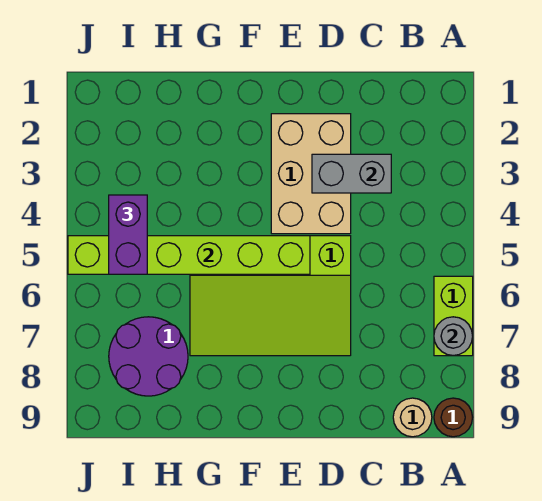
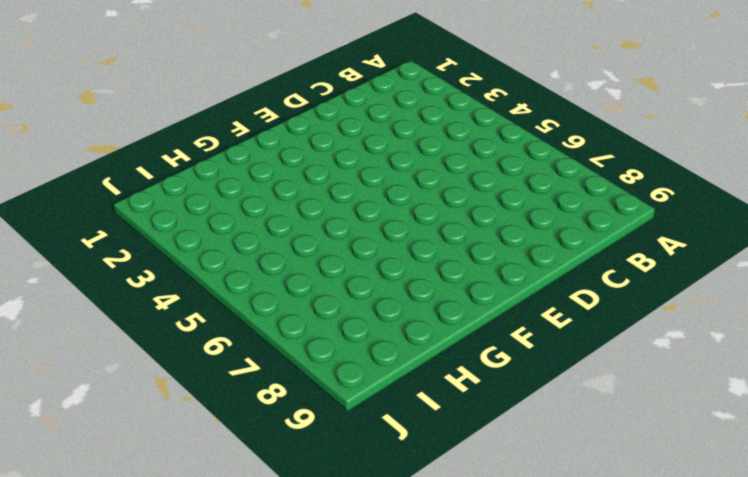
none -> lime 1x2 brick [434,276,473,356]
none -> brown 1x1 round brick [434,398,473,437]

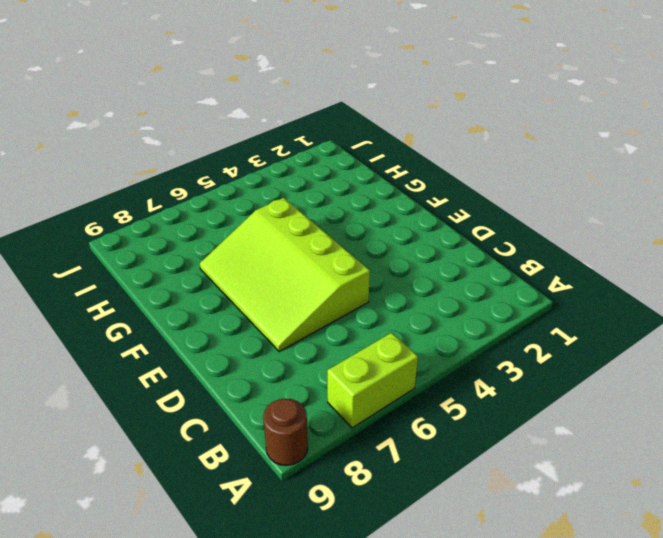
none -> tan 1x1 round brick [393,398,432,437]
none -> tan 2x3 brick [271,114,351,234]

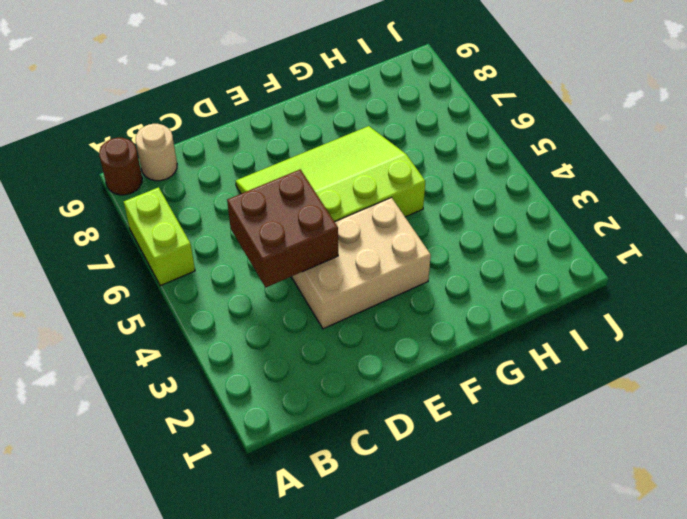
brown 2x2 brick [227,169,338,288] -> none
tan 2x3 brick [291,198,431,329] -> tan 2x3 brick turned to [271,114,351,234]
none -> purple 2x2 round brick [109,317,188,396]
none -> grey 1x1 round brick [434,317,473,355]

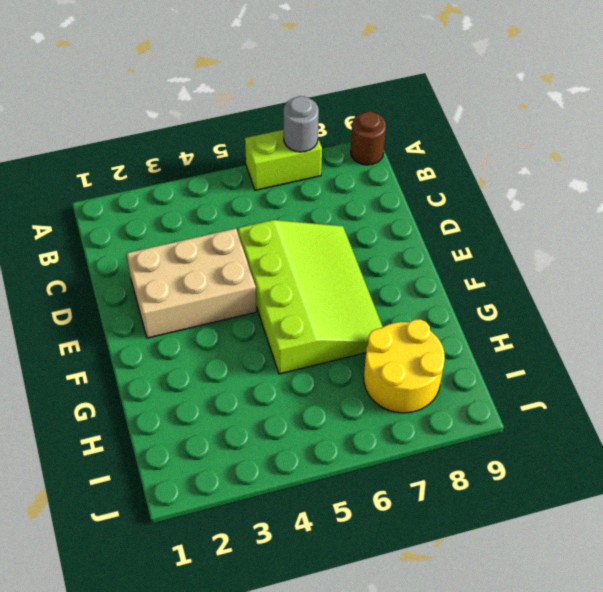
yellow 2x2 round brick [364,319,445,413] -> purple 2x2 round brick [109,317,188,396]
none -> tan 1x1 round brick [393,398,432,437]
none -> grey 1x2 brick [312,154,391,193]

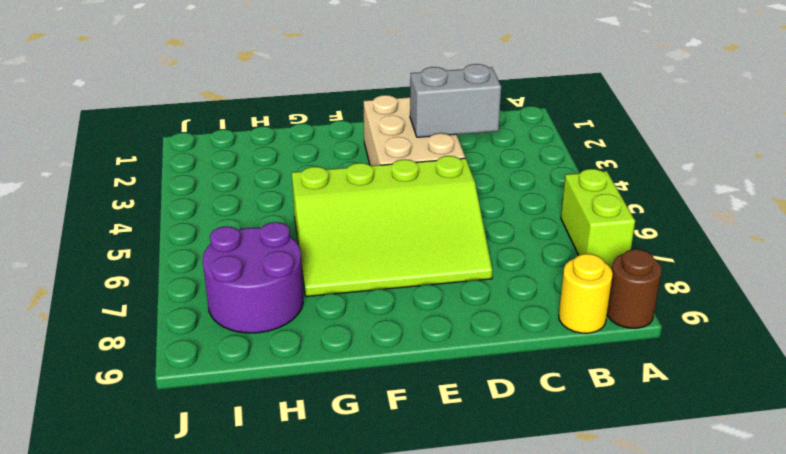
yellow 1x1 round brick [559,254,613,333] -> tan 1x1 round brick [393,398,432,437]
none -> grey 1x1 round brick [434,317,473,355]
none -> lime 1x6 brick [68,236,310,274]

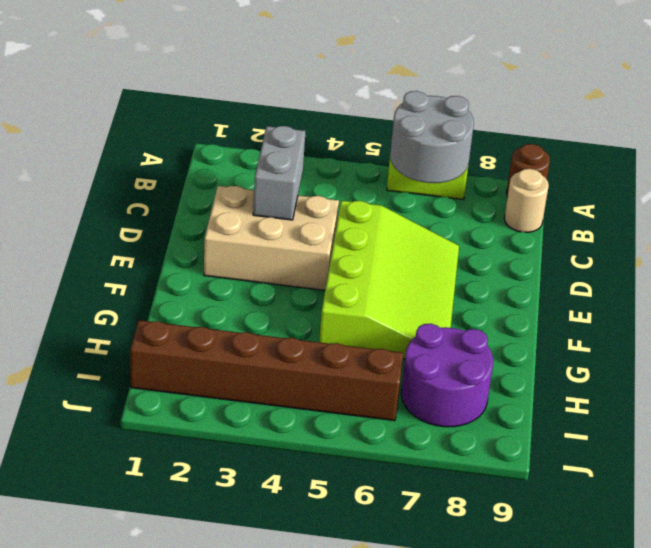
grey 2x2 round brick [390,91,474,183] -> grey 1x1 round brick [434,317,473,355]
brown 1x6 brick [130,320,403,421] -> none
none -> lime 1x6 brick [68,236,310,274]
none -> purple 1x2 brick [109,195,147,274]

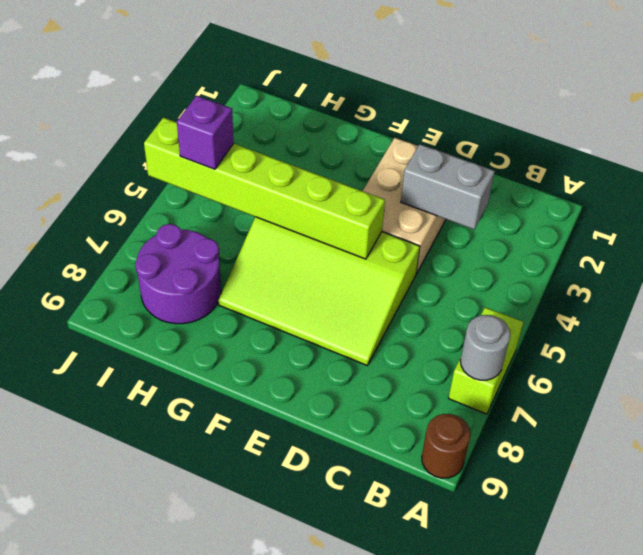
purple 1x1 brick [177,96,234,169] -> purple 1x2 brick [109,195,147,274]
none -> tan 1x1 round brick [393,398,432,437]

